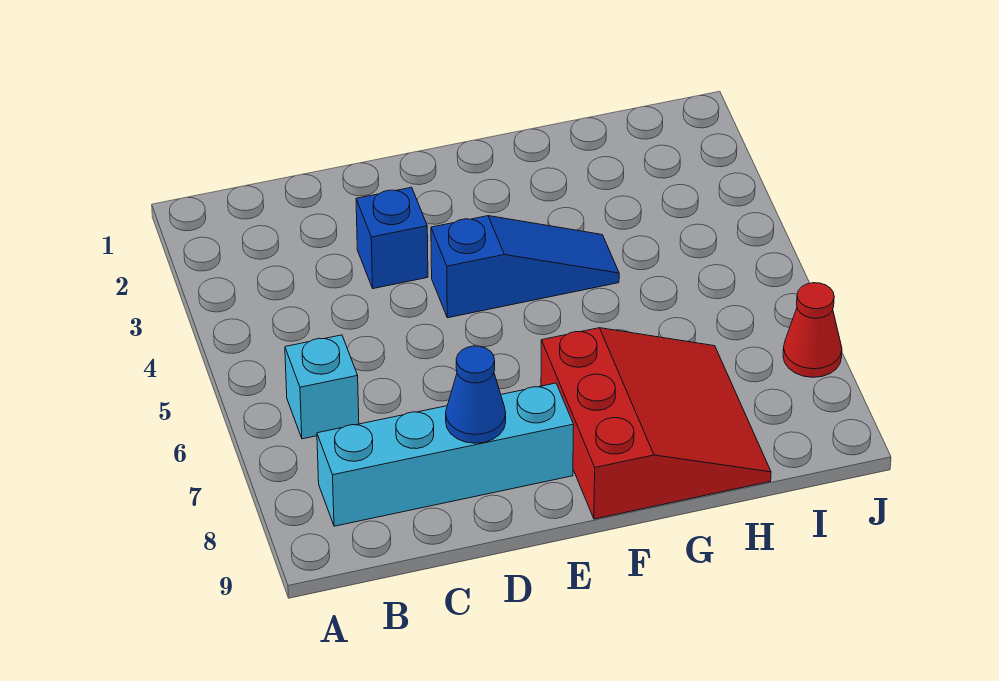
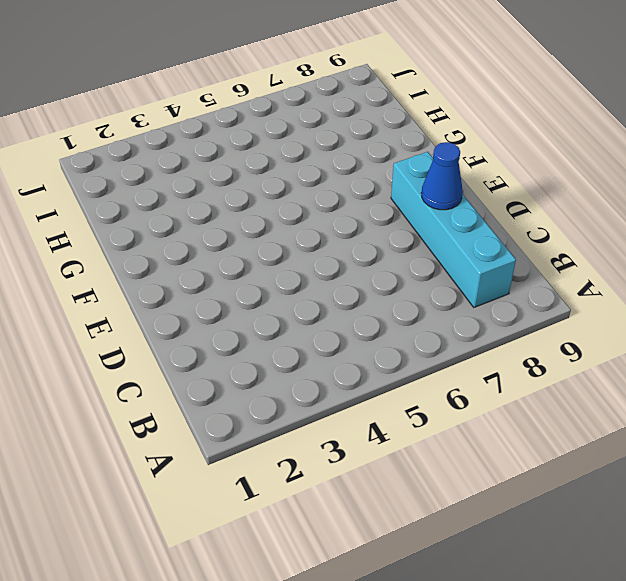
none -> cyan 1x1 brick [285,335,359,439]
none -> blue 1x1 brick [356,187,428,289]

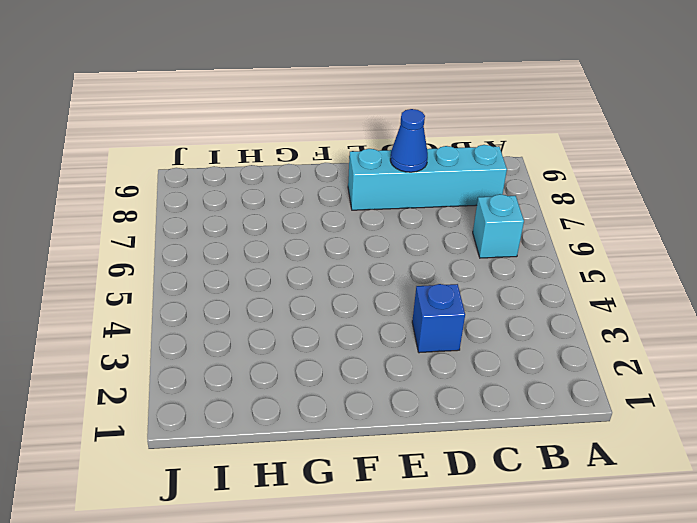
none -> blue 1x3 slope [431,216,619,318]
none -> red 3x3 slope [541,328,771,519]

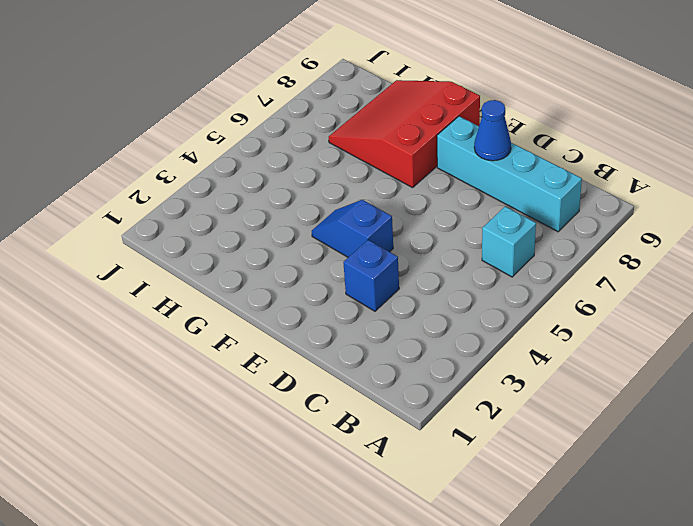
blue 1x2 slope [312,200,393,257] -> blue 1x3 slope [431,216,619,318]
none -> red 1x1 cone [783,283,842,377]

